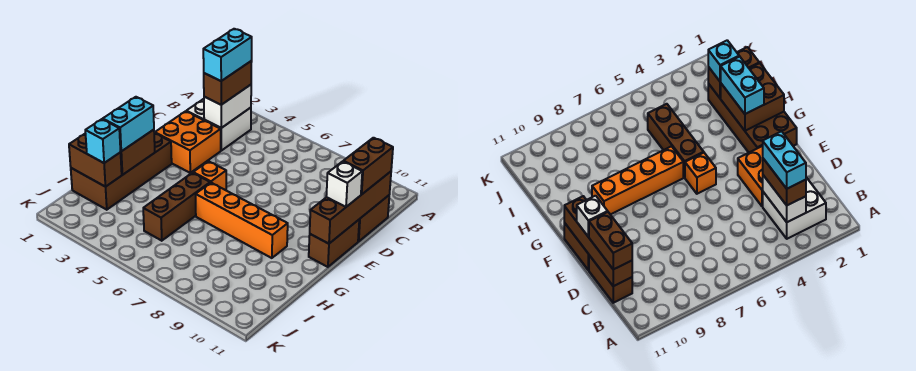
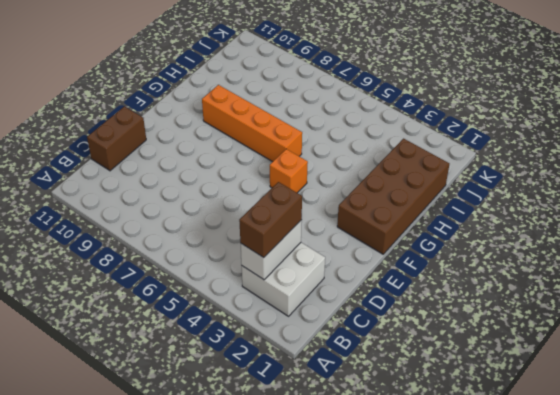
none -> orange 2x2 brick [155,111,221,173]
none -> brown 1x2 brick [309,220,359,267]
none -> brown 1x3 brick [143,173,210,241]

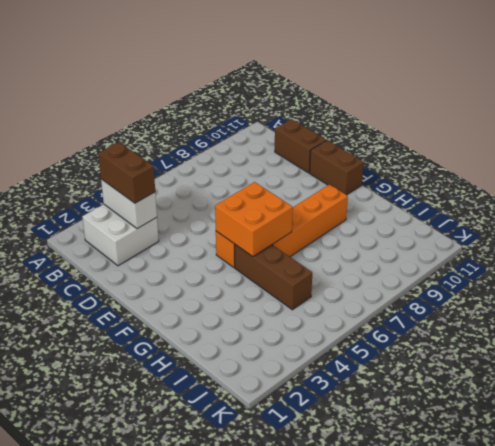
orange 2x2 brick [215,182,293,257] -> orange 2x2 brick moved to [155,111,221,173]
none -> brown 2x4 brick [71,133,172,210]
none -> brown 1x4 brick [310,172,391,244]
none -> brown 2x2 brick [120,130,155,175]

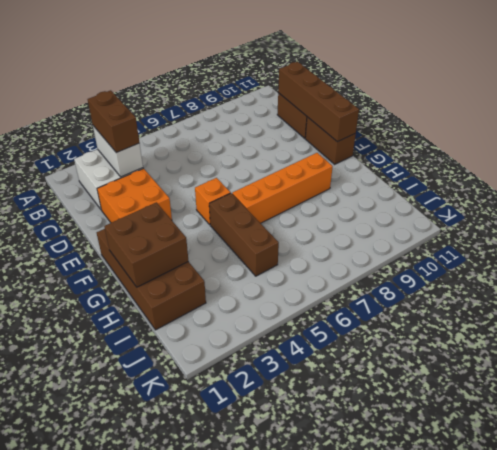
none -> brown 1x2 brick [69,133,122,187]
none -> brown 1x2 brick [343,138,393,194]
none -> white 1x1 brick [326,161,362,207]

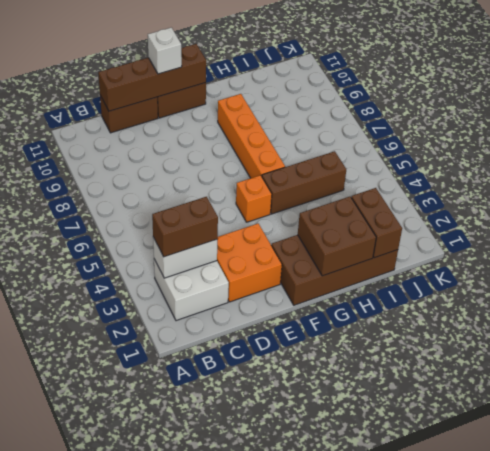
none -> brown 1x2 brick [343,138,393,194]
none -> cyan 1x2 brick [103,97,154,151]
none -> cyan 1x1 brick [85,119,121,163]

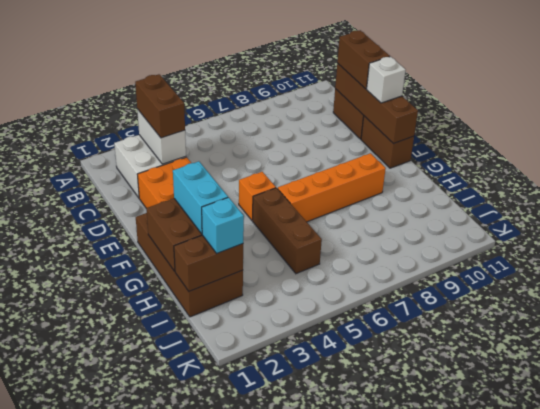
none -> cyan 1x2 brick [203,29,252,81]

